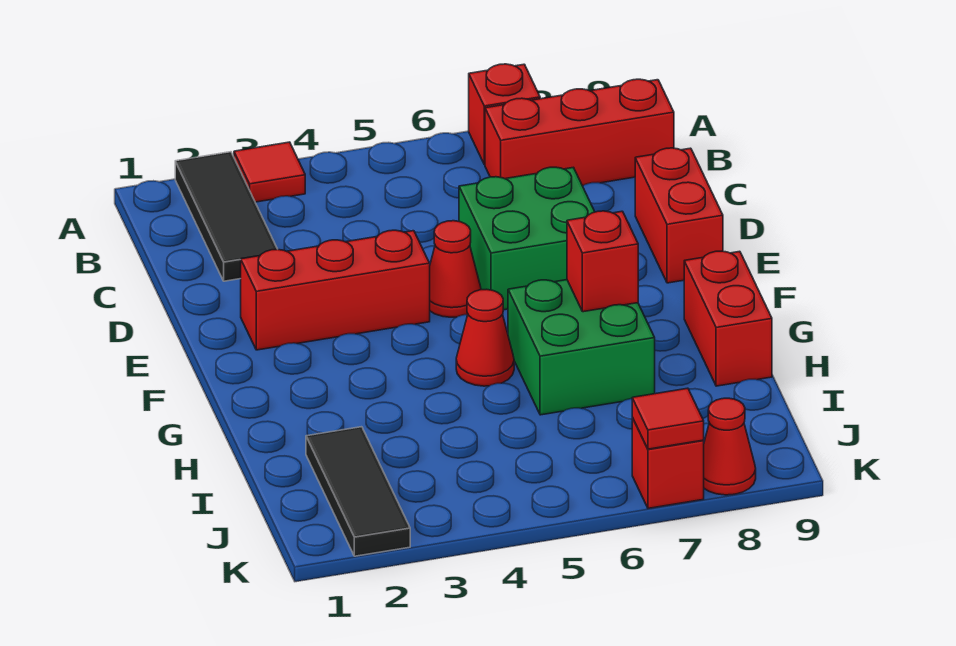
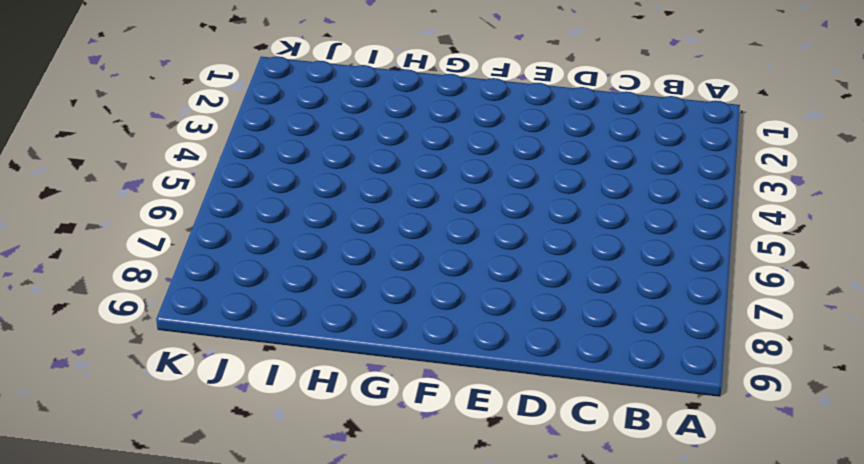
none -> black 1x3 tile [175,152,277,281]
none -> red 1x1 tile [234,142,305,202]
none -> red 1x1 brick [469,64,540,165]

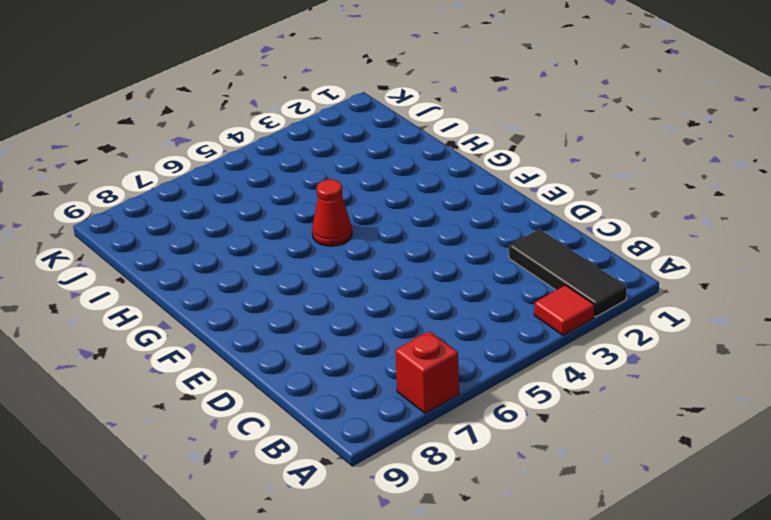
none -> red 1x3 brick [485,79,674,186]
none -> green 2x2 brick [459,167,595,310]
none -> red 1x2 brick [635,148,723,283]

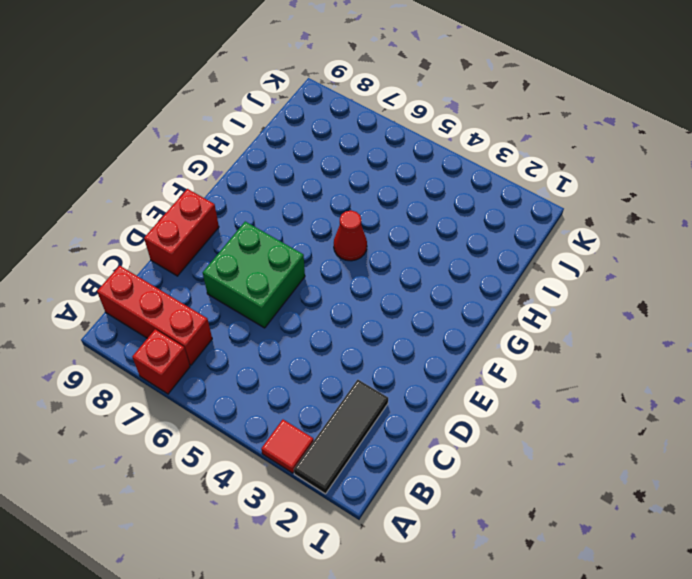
none -> red 1x3 brick [241,230,430,350]
none -> red 1x1 cone [430,221,481,317]
none -> green 2x2 brick [508,280,655,415]

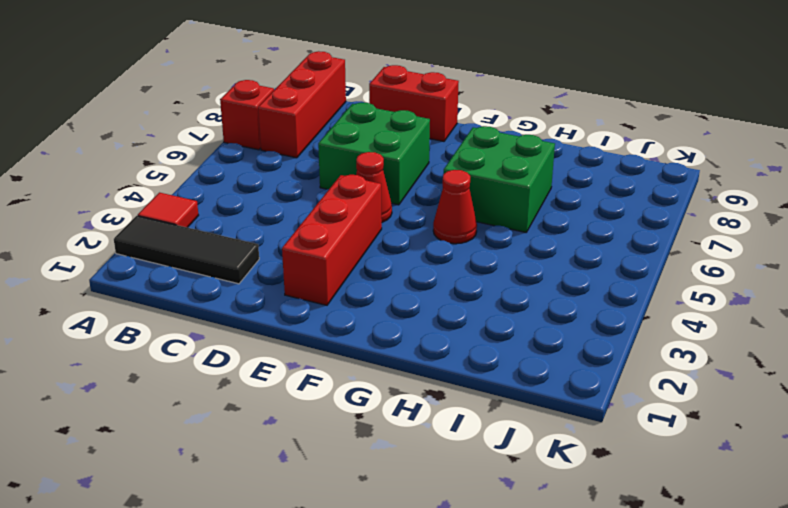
none -> red 1x2 brick [684,251,772,386]
none -> black 1x3 tile [306,427,410,556]
none -> red 1x1 brick [632,417,704,508]

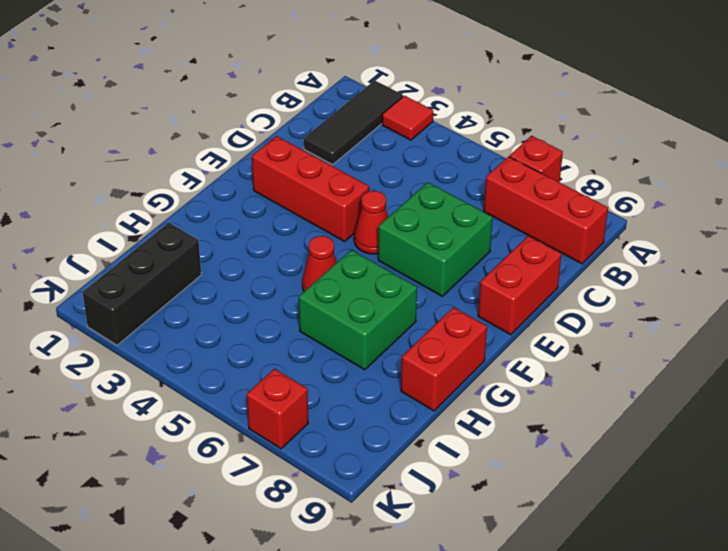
black 1x3 brick [83,223,201,345] -> black 1x3 tile [306,427,410,556]
none -> red 1x1 cone [704,398,756,495]
none -> red 1x1 brick [567,211,638,312]
none -> red 1x1 tile [632,388,704,449]

